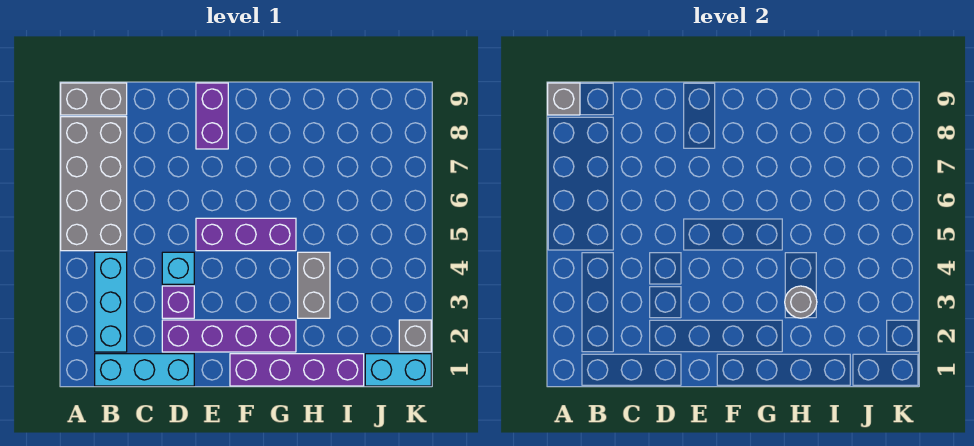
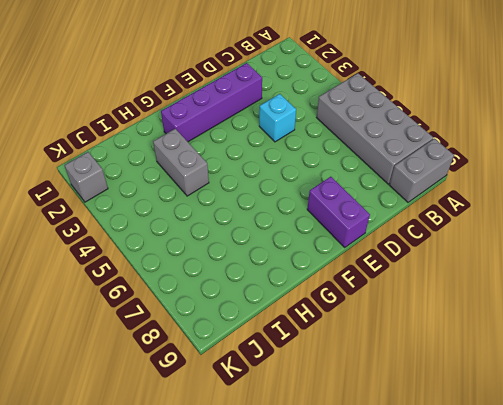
none -> cyan 1x3 brick [95,354,194,386]
none -> cyan 1x3 brick [95,252,127,352]
none -> purple 1x1 brick [162,286,194,318]

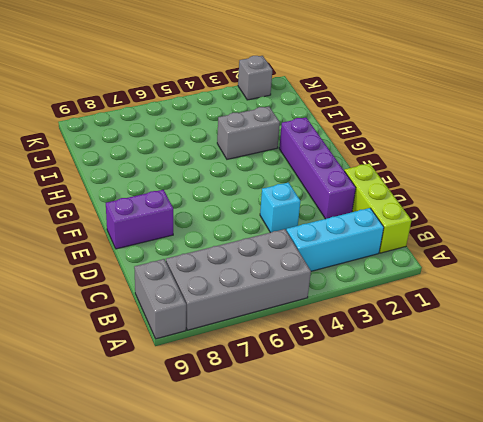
lime 1x3 brick [344,163,412,253] -> cyan 1x3 brick [95,354,194,386]
none -> purple 1x1 brick [162,286,194,318]
none -> purple 1x3 brick [196,218,296,251]
none -> purple 1x4 brick [230,354,364,386]

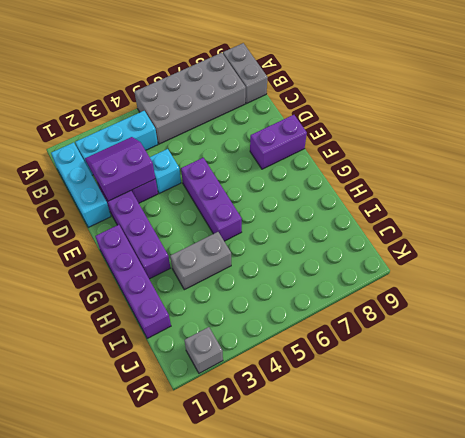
purple 2x2 slope [85,137,155,201] -> none
none -> cyan 1x2 brick [365,354,431,386]
none -> grey 1x1 brick [548,83,580,115]
none -> grey 1x1 round brick [785,286,817,318]

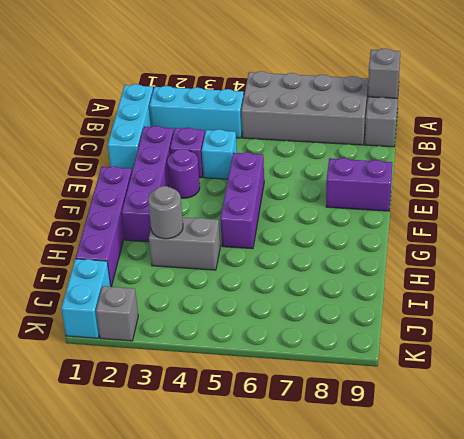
purple 1x1 round brick [167,149,200,198] -> none

